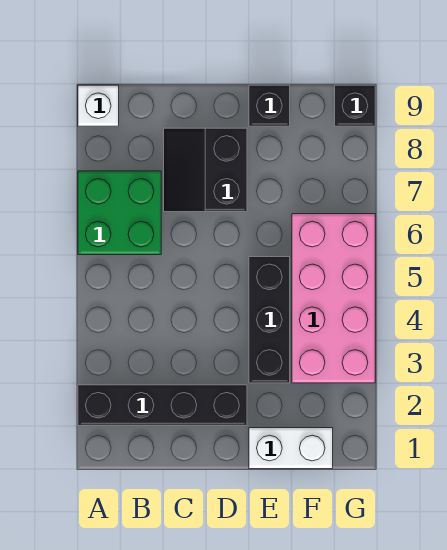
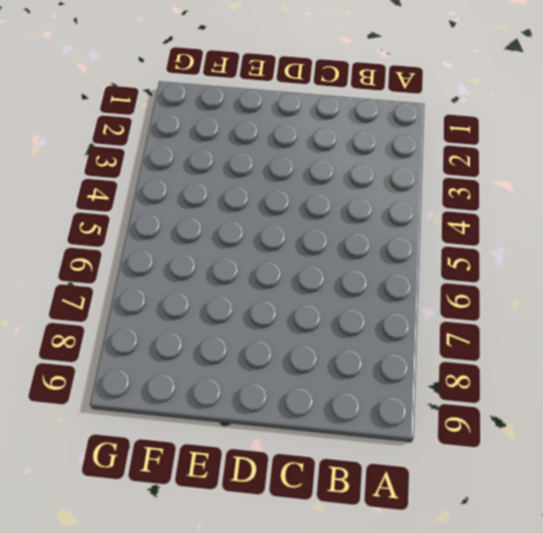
none -> black 1x4 brick [78,385,247,426]
none -> green 2x2 brick [78,171,161,255]

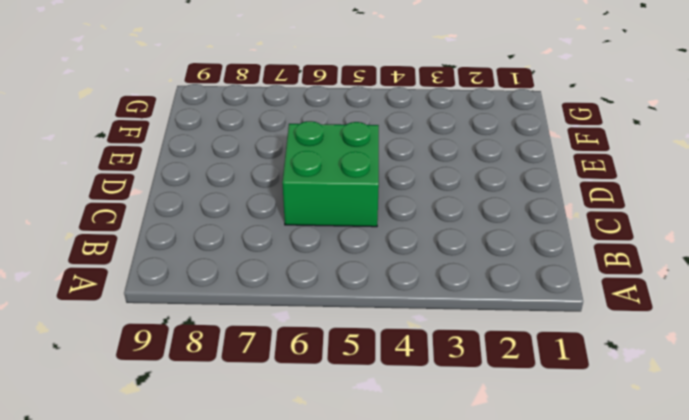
green 2x2 brick [282,121,379,227] -> green 2x2 brick moved to [78,171,161,255]
none -> black 1x4 brick [78,385,247,426]
none -> white 1x1 brick [78,85,119,126]

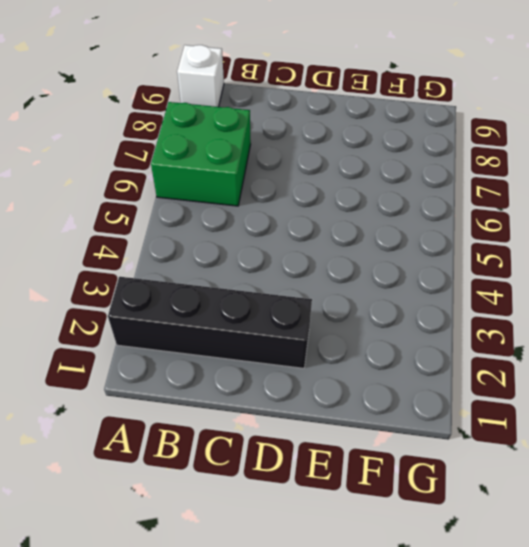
none -> black 2x2 slope [164,128,247,212]
none -> white 1x2 brick [249,428,333,469]

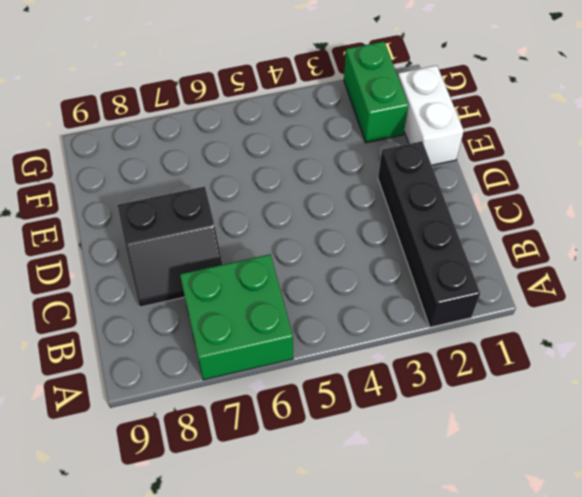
green 1x2 brick [344,42,408,143] -> none
none -> white 1x1 brick [78,85,119,126]
none -> black 1x3 brick [249,257,290,383]

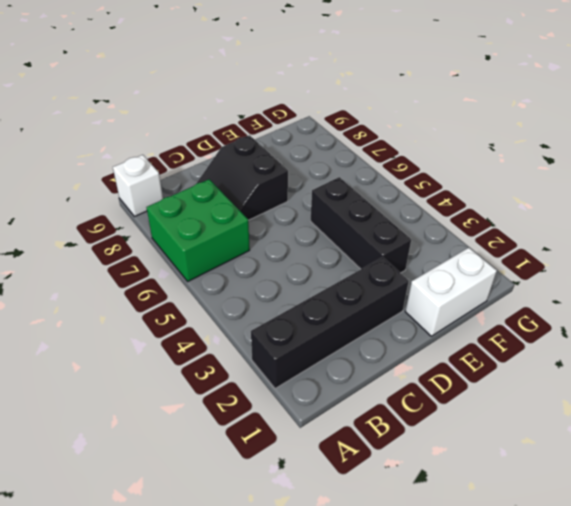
none -> black 1x1 brick [249,85,290,126]
none -> pink 2x4 brick [292,214,375,383]

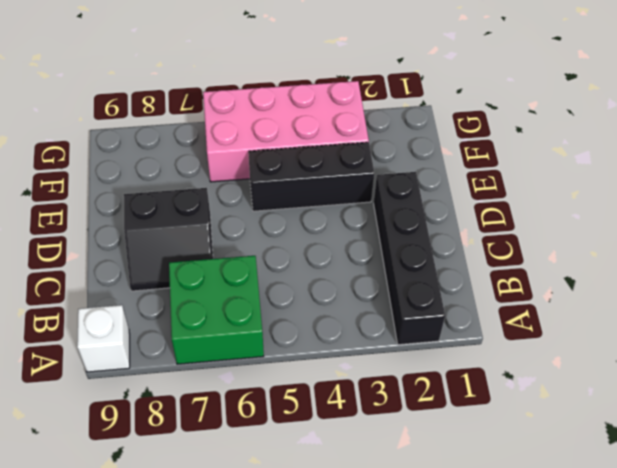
none -> white 1x2 brick [249,428,333,469]
none -> black 1x1 brick [249,85,290,126]

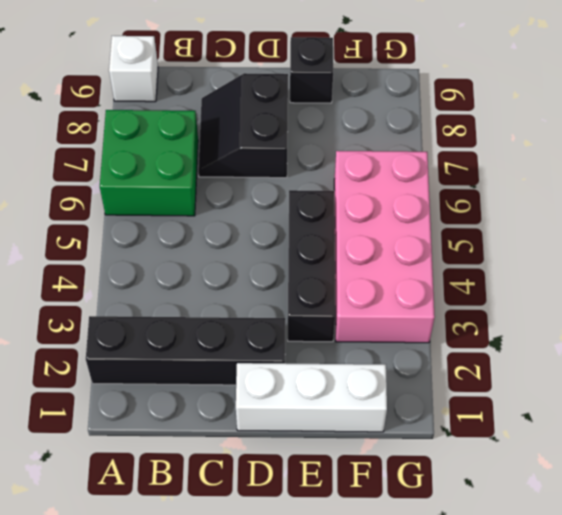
white 1x3 brick [236,363,387,432] -> white 1x2 brick [249,428,333,469]
none -> black 1x1 brick [335,85,375,126]

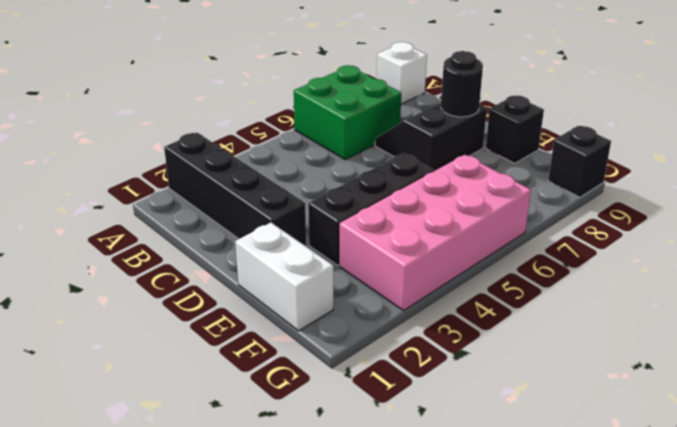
black 1x1 round brick [441,51,483,117] -> none

